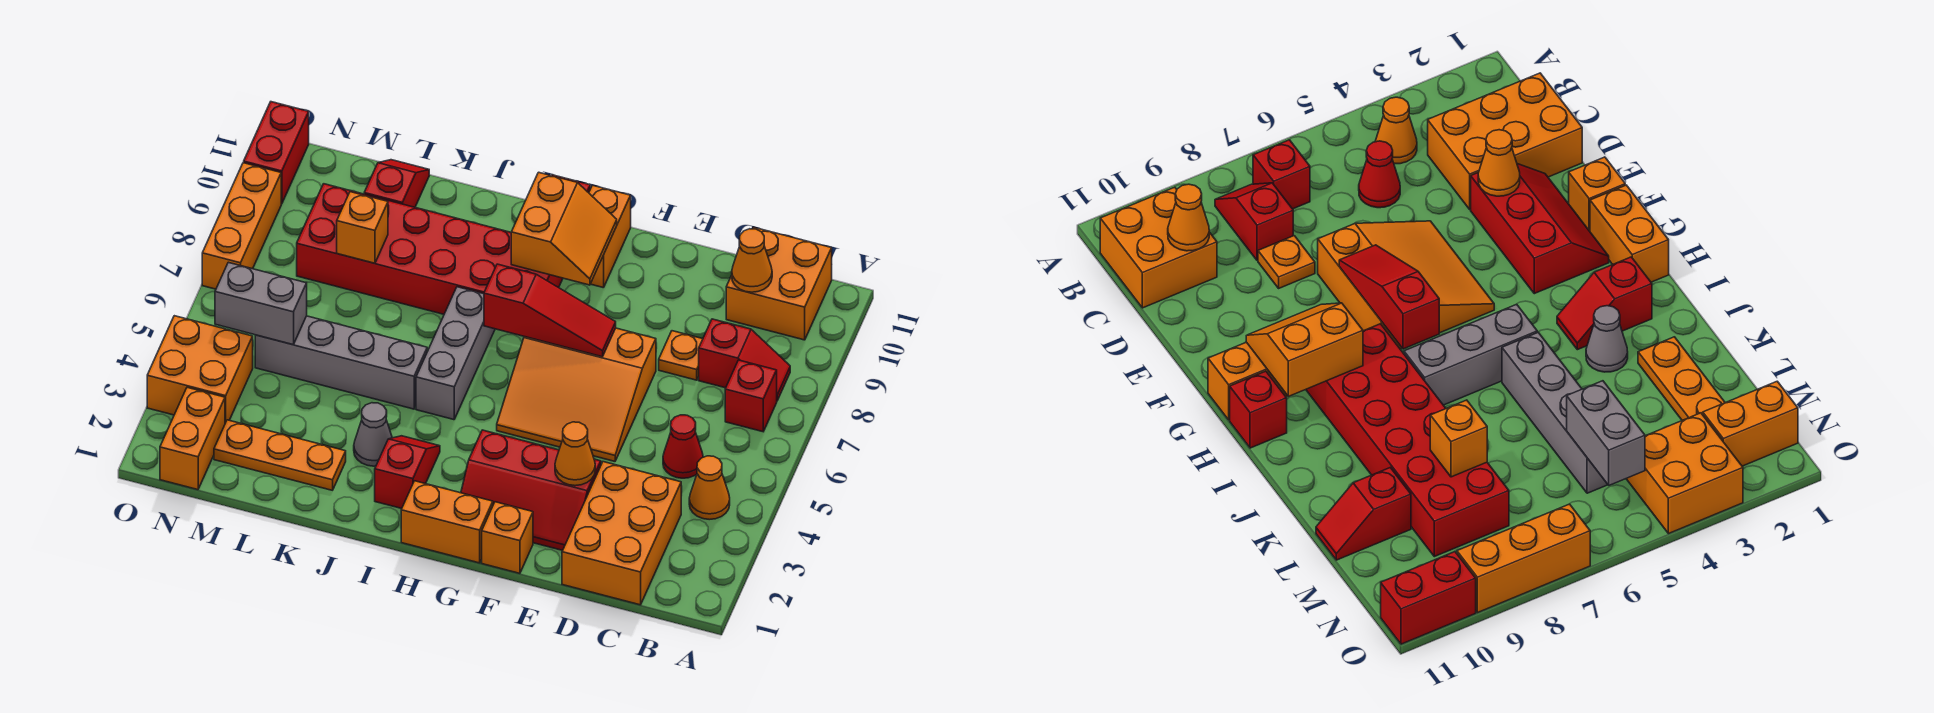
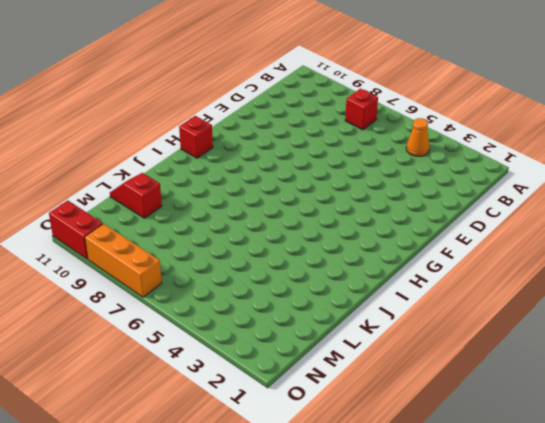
none -> red 1x2 slope [699,319,790,400]
none -> orange 2x2 brick [726,227,832,340]
none -> orange 2x3 brick [562,462,681,605]
none -> red 1x1 cone [663,415,703,478]

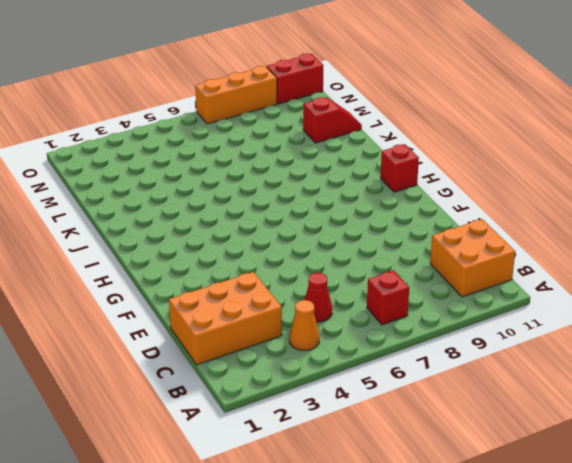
none -> red 1x2 slope [699,319,790,400]
none -> orange 1x1 plate [659,331,703,380]
none -> red 2x3 slope [461,430,601,550]
none -> orange 3x3 slope [497,328,656,461]

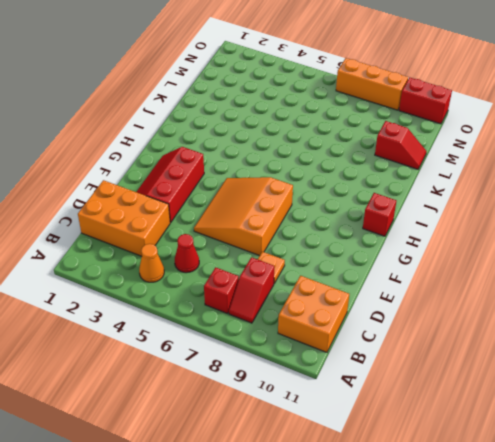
none -> orange 1x1 brick [482,502,533,573]
none -> orange 1x2 brick [401,481,493,563]
none -> orange 1x2 brick [589,185,631,288]
none -> red 2x6 brick [297,184,563,314]

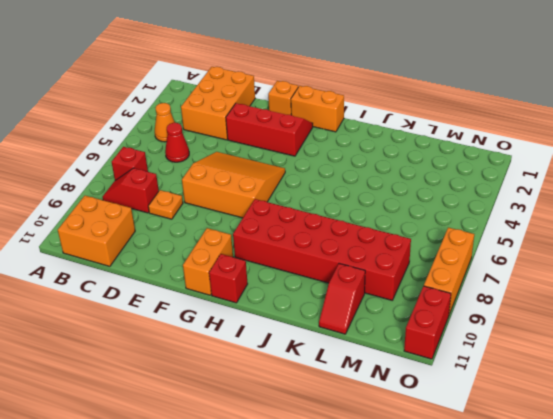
none -> red 1x2 slope [375,436,440,509]
none -> grey 1x3 brick [416,287,495,420]
none -> grey 1x1 cone [354,403,392,466]
none -> grey 1x4 brick [255,316,427,409]

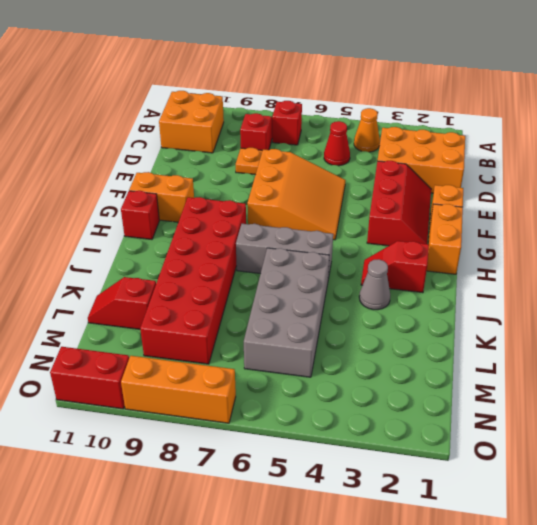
grey 2x4 brick [244,248,329,377] -> grey 1x4 brick [255,316,427,409]
none -> orange 1x3 plate [214,420,346,490]
none -> orange 1x2 brick [160,387,225,490]
none -> orange 2x2 brick [147,316,253,423]
none -> orange 1x1 cone [732,229,772,292]

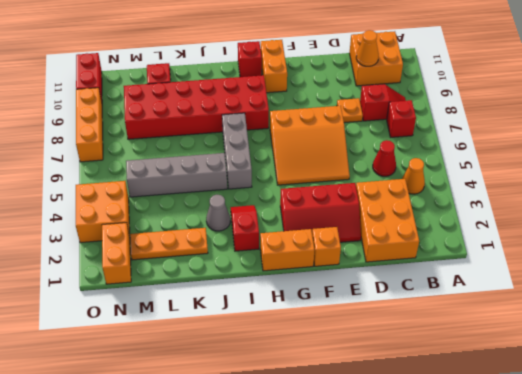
none -> orange 1x1 cone [555,422,595,486]
none -> red 1x3 slope [484,264,616,357]
none -> orange 2x2 slope [511,172,617,285]
none -> orange 1x1 brick [337,192,388,263]

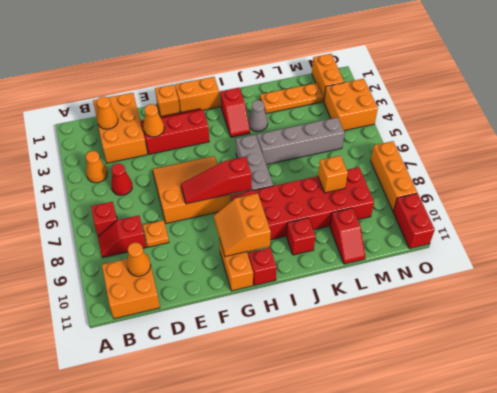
orange 1x1 cone [97,97,118,129] -> none
red 1x1 brick [287,218,315,255] -> none
none -> grey 1x2 brick [215,262,307,345]

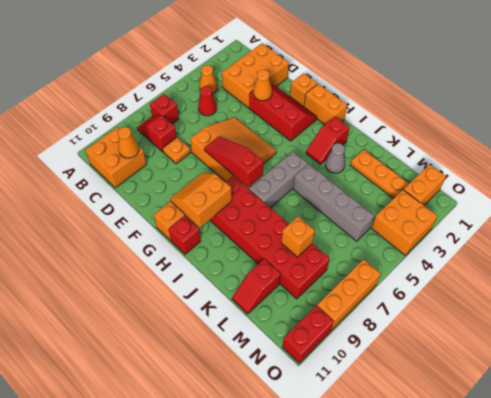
none -> grey 1x2 brick [215,262,307,345]

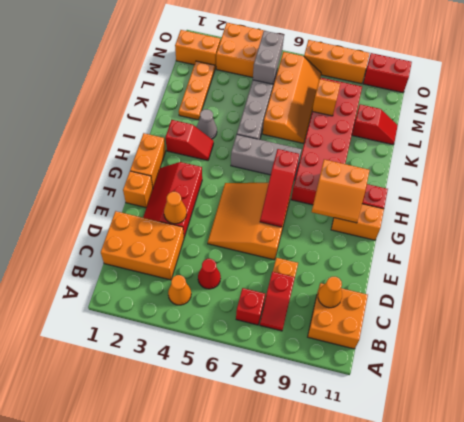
orange 2x4 slope [263,52,321,144] -> none

